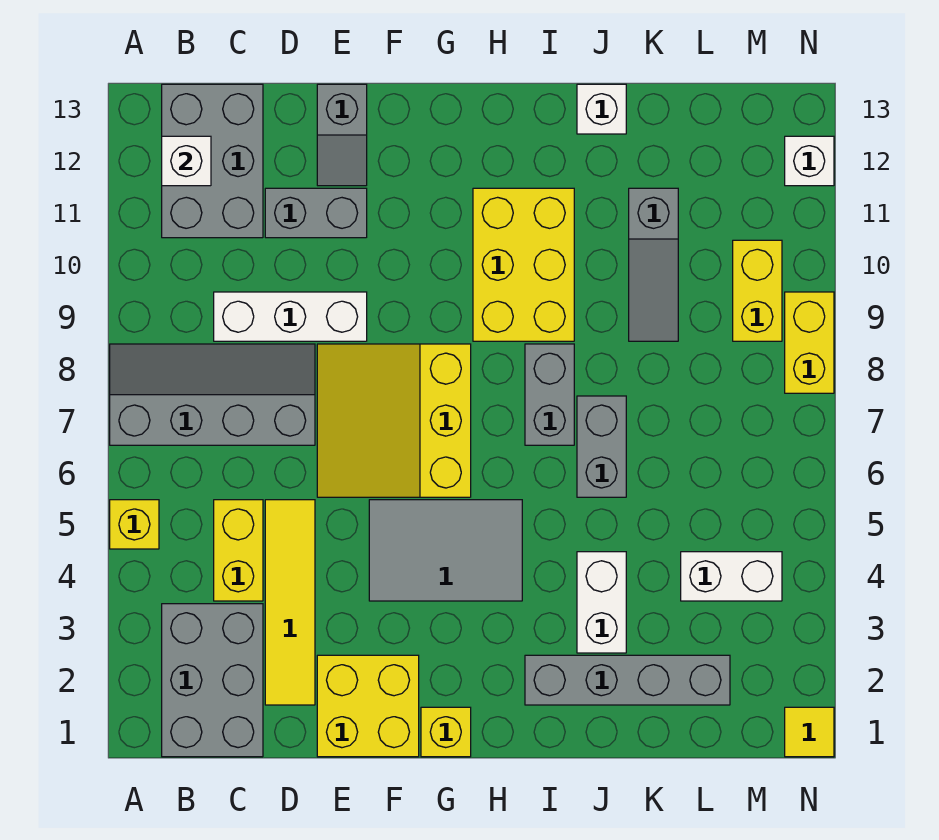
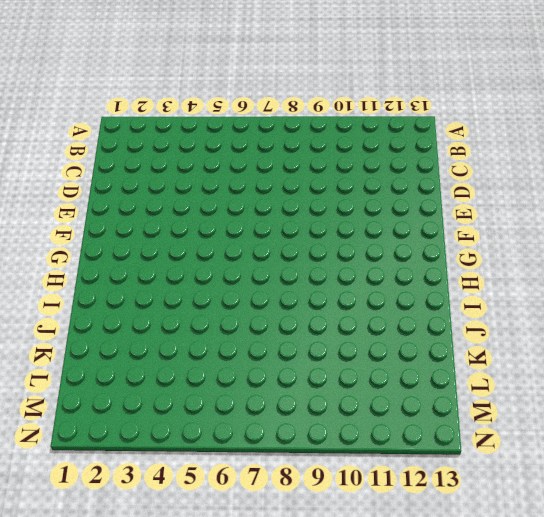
none -> yellow 1x1 brick [110,500,159,549]
none -> grey 2x4 slope [110,344,315,445]
none -> grey 2x3 brick [162,604,263,757]

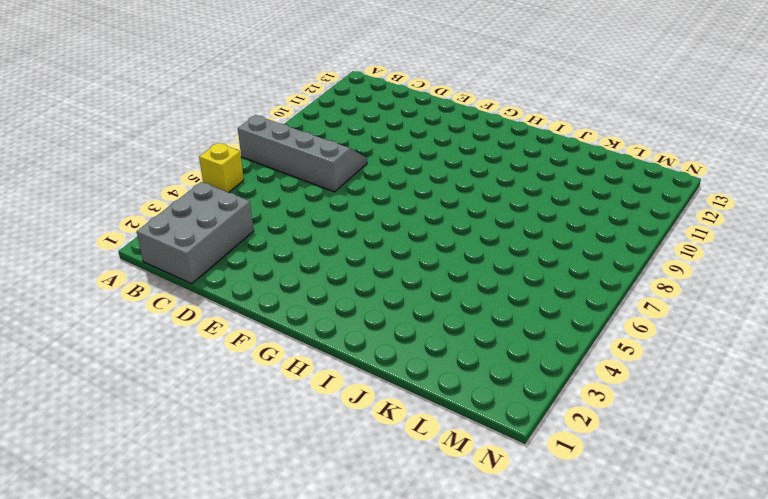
none -> grey 2x3 brick [162,84,263,238]
none -> yellow 1x2 brick [214,500,263,601]
none -> white 1x3 brick [214,292,367,341]

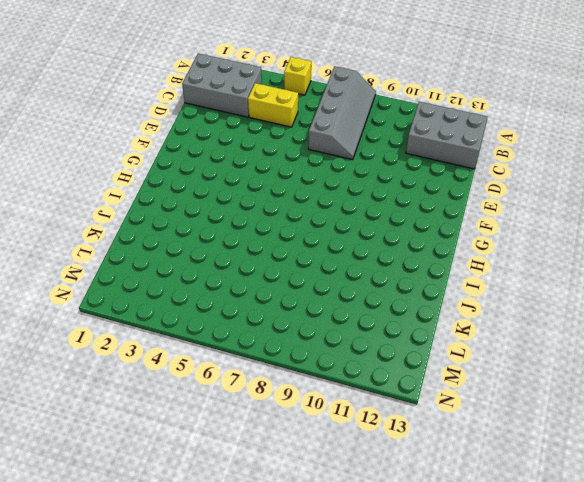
none -> white 1x3 brick [214,292,367,341]
none -> yellow 1x4 tile [265,500,315,705]
none -> grey 1x2 brick [265,188,367,238]

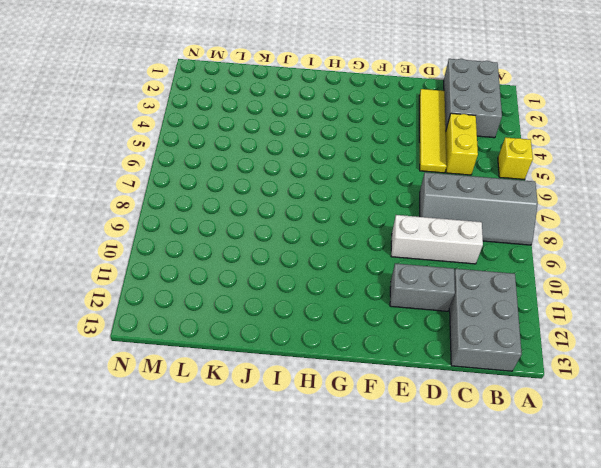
none -> yellow 2x2 brick [317,655,419,757]
none -> yellow 3x3 slope [317,344,471,497]
none -> grey 1x2 slope [317,84,367,186]

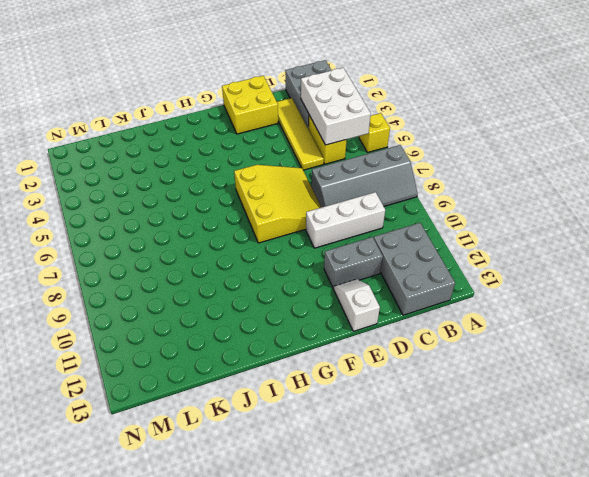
white 2x3 brick [301,68,371,145] -> none
white 1x2 slope [334,279,380,331] -> grey 1x2 slope [317,84,367,186]
none -> grey 2x3 tile [369,500,522,601]
none -> yellow 1x1 brick [421,707,471,757]
none -> yellow 2x3 brick [473,188,574,341]

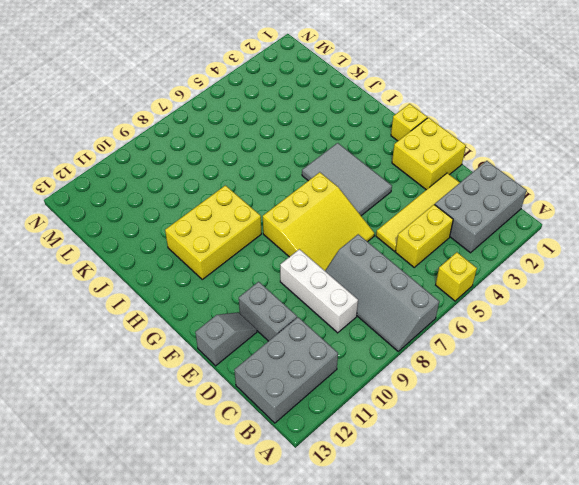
none -> grey 1x4 brick [525,655,730,705]
none -> grey 1x2 brick [525,344,574,445]
none -> white 1x2 brick [577,552,626,653]

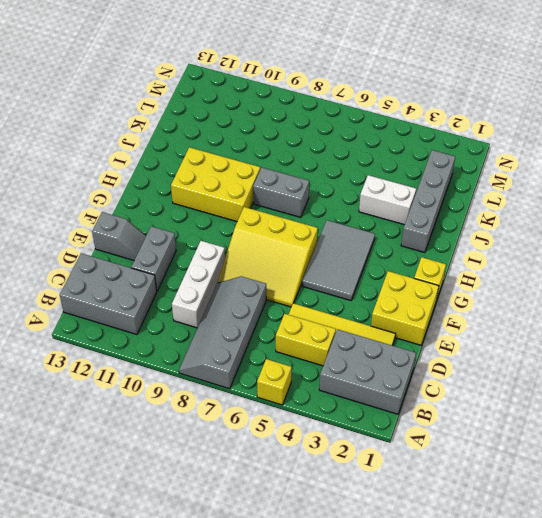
none -> grey 1x2 brick [577,396,626,497]
none -> white 1x1 brick [577,84,626,134]
none -> grey 1x3 slope [629,188,678,341]

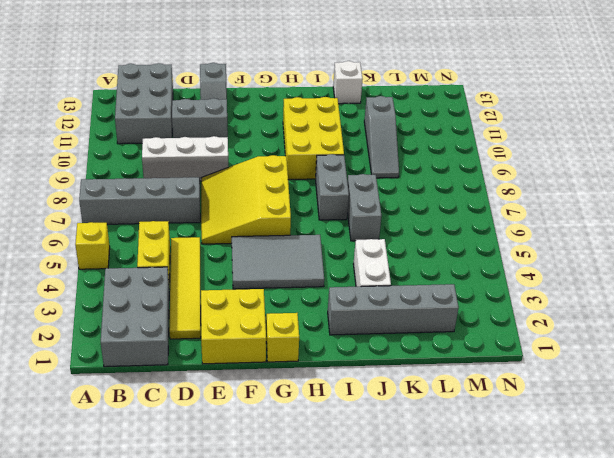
none -> white 1x2 brick [681,552,782,601]
none -> yellow 1x2 brick [733,240,782,341]
none -> yellow 1x1 tile [785,707,834,757]

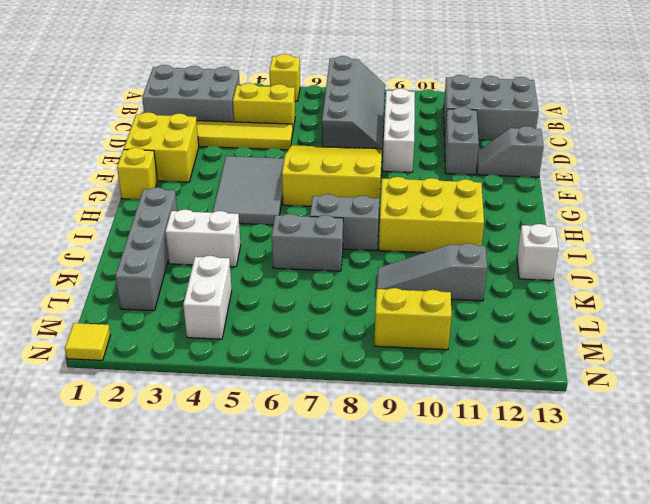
none -> yellow 1x2 brick [785,292,834,393]
none -> white 1x1 brick [785,136,834,186]
none -> white 1x1 brick [162,136,211,186]

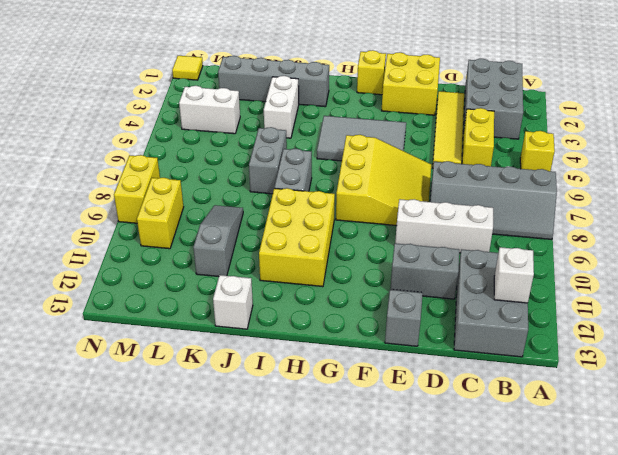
none -> white 1x1 brick [785,136,834,186]

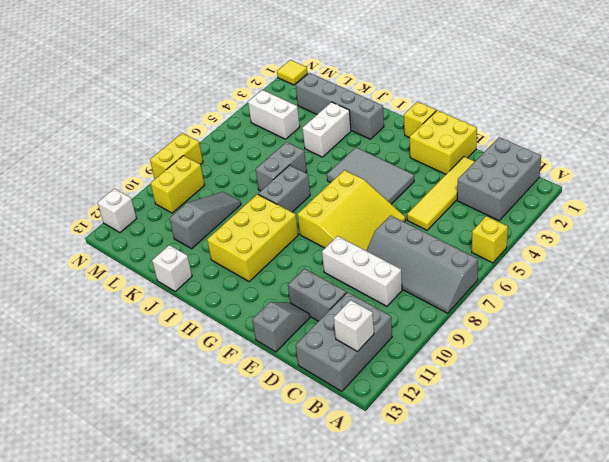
none -> yellow 1x2 brick [214,500,263,601]

